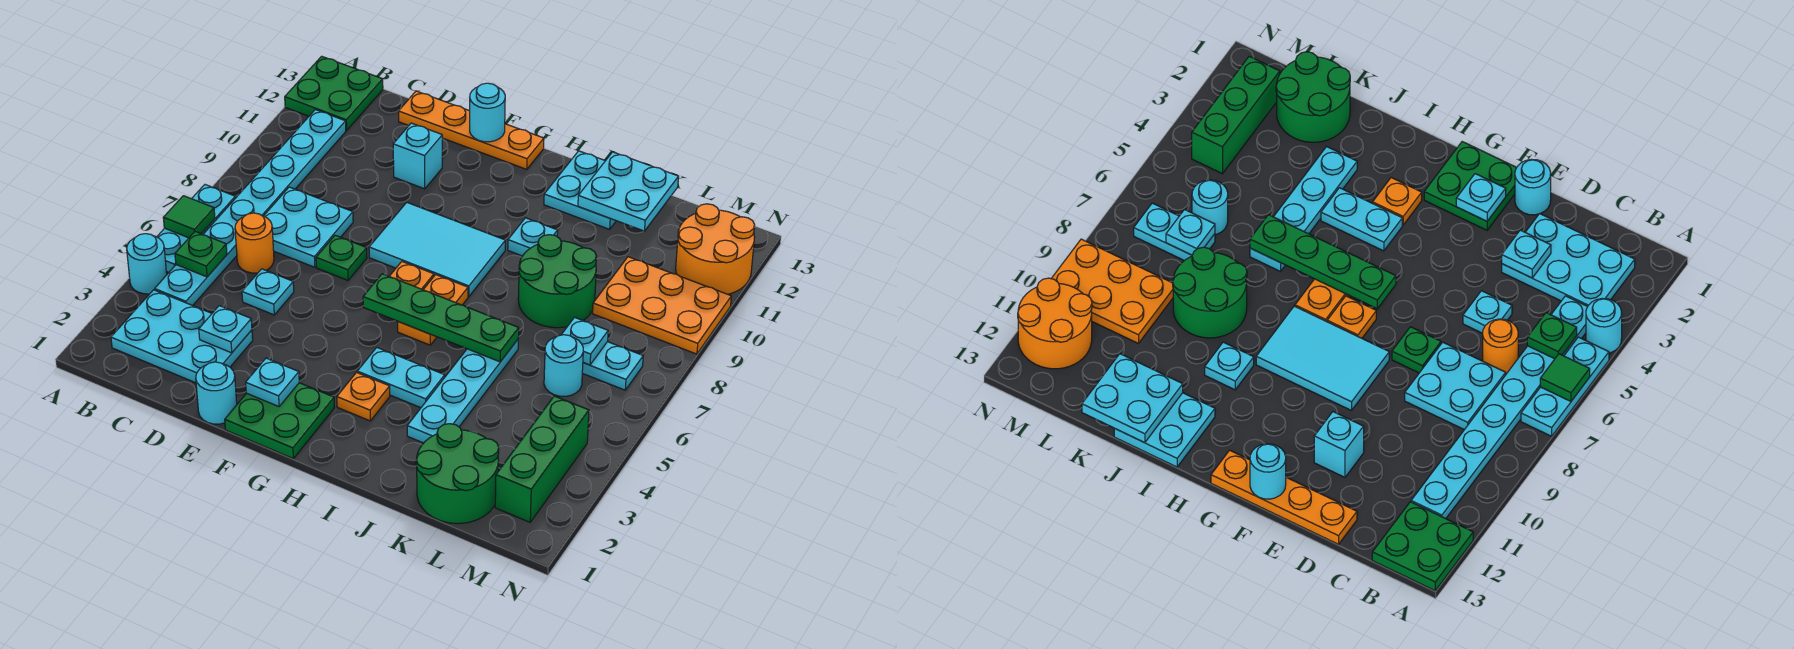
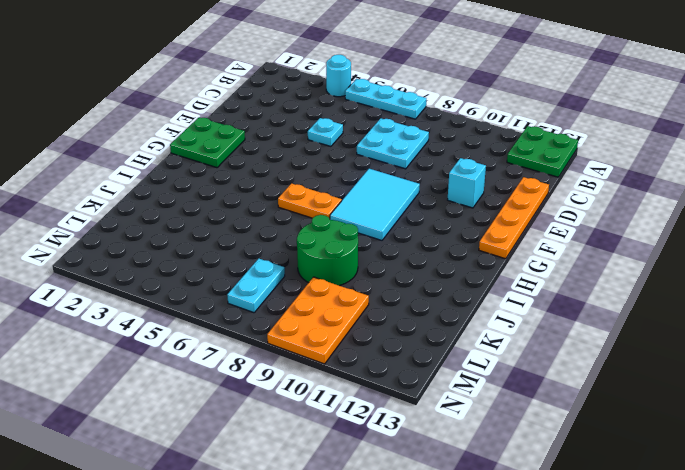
none -> cyan 2x3 plate [111,290,253,383]
none -> cyan 1x8 plate [155,110,346,306]
none -> orange 1x1 round brick [235,213,274,273]
none -> cyan 1x1 round brick [196,362,237,424]

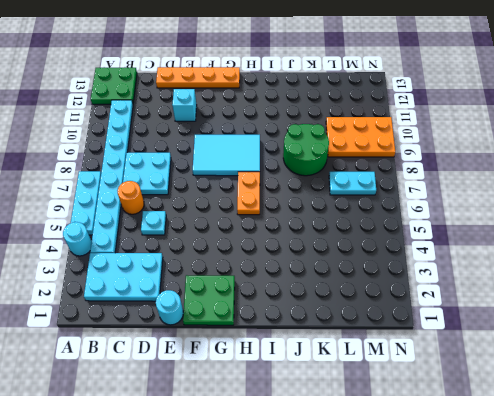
none -> green 1x1 plate [316,235,367,280]
none -> orange 1x1 plate [389,262,434,290]
none -> orange 1x1 plate [337,373,390,421]
none -> cyan 1x2 plate [357,348,445,408]

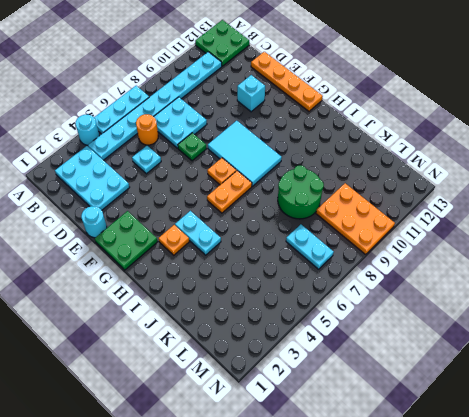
none -> cyan 1x1 plate [508,218,558,256]
none -> cyan 2x2 plate [544,151,616,229]
none -> cyan 1x4 plate [407,340,518,443]
none -> green 2x2 round brick [416,424,499,524]

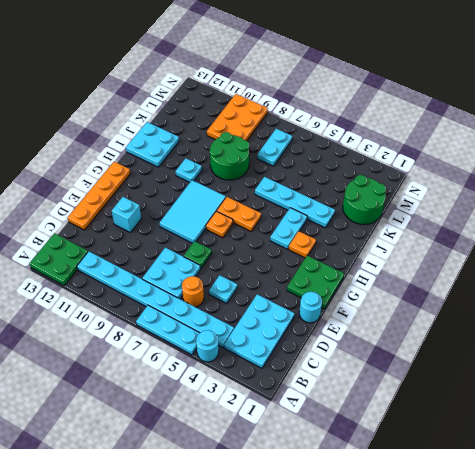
none -> cyan 1x1 round brick [544,335,583,396]
none -> green 1x3 brick [495,396,589,522]
none -> orange 2x2 round brick [676,204,755,294]
none -> green 1x1 tile [163,196,215,238]

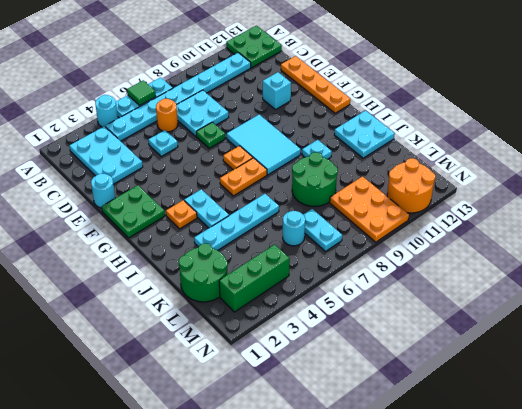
none -> green 1x1 plate [175,232,227,277]
none -> cyan 1x1 plate [199,306,252,353]
none -> cyan 1x1 plate [246,358,299,407]
none -> cyan 1x1 round brick [470,83,505,142]

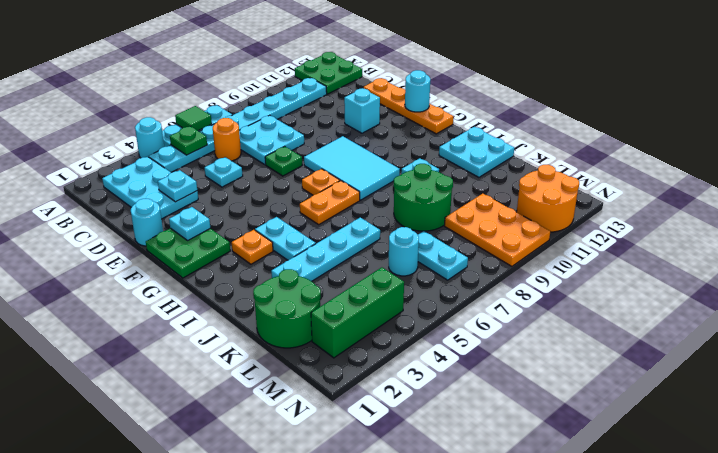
none -> green 1x4 plate [363,274,519,362]
none -> cyan 2x2 plate [578,152,679,231]
none -> cyan 1x1 plate [561,317,608,365]

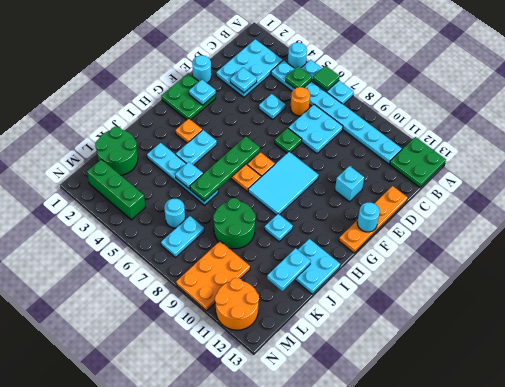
cyan 1x1 plate [175,162,203,189] -> cyan 1x1 plate moved to [561,317,608,365]
cyan 1x2 plate [267,248,311,291] -> cyan 2x2 plate [578,152,679,231]

